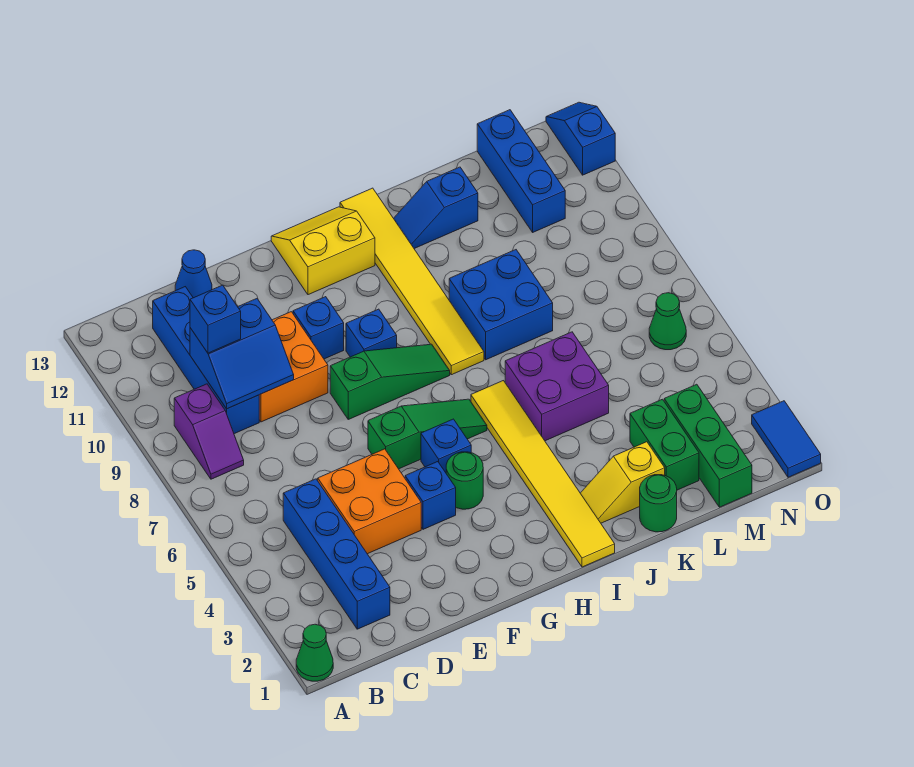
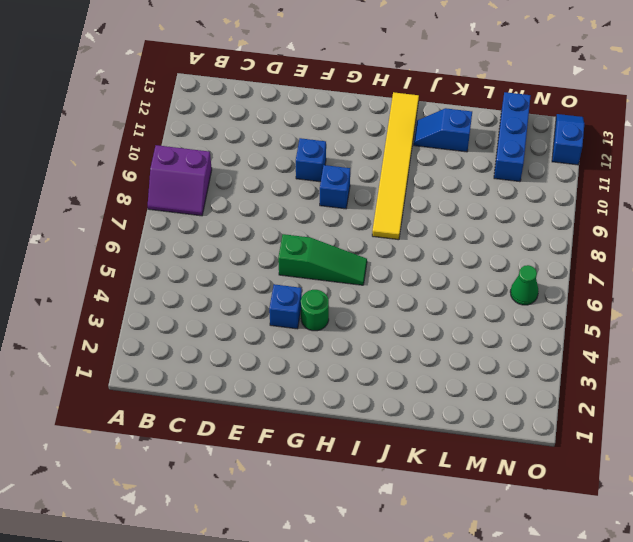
purple 2x2 slope [148,145,212,216] -> purple 1x2 slope [174,384,244,479]
none -> green 1x1 cone [296,624,333,681]
none -> blue 1x4 brick [283,479,390,629]
none -> blue 1x4 brick [153,287,259,434]
none -> orange 2x2 brick [318,449,421,554]

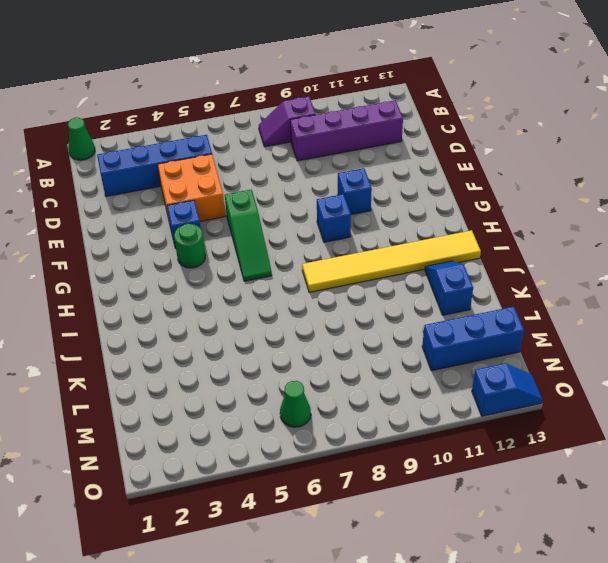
purple 1x4 brick [290,100,403,161] -> blue 1x4 brick [153,287,259,434]
none -> orange 2x2 brick [259,312,328,422]
none -> blue 1x1 cone [175,250,212,298]
none -> green 1x3 slope [330,344,450,419]
none -> blue 1x1 brick [421,419,471,473]

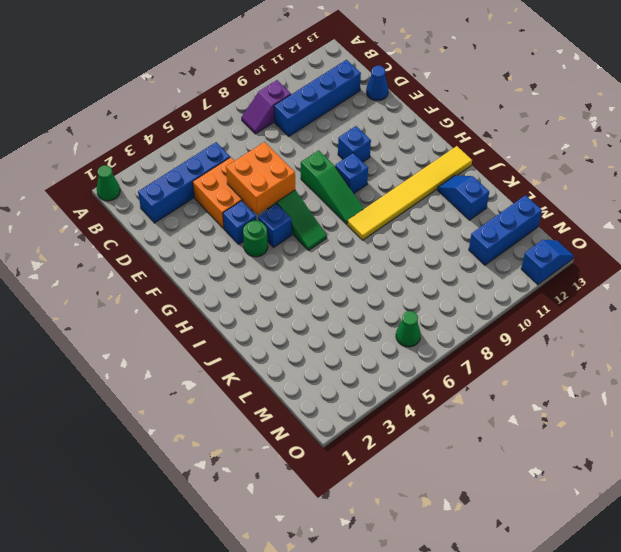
orange 2x2 brick [226,142,295,215] -> orange 2x2 brick moved to [259,312,328,422]
none -> yellow 2x2 slope [271,207,375,295]
none -> yellow 1x6 tile [471,381,615,567]
none -> yellow 1x2 slope [580,442,665,523]
none -> purple 2x2 brick [505,332,609,441]

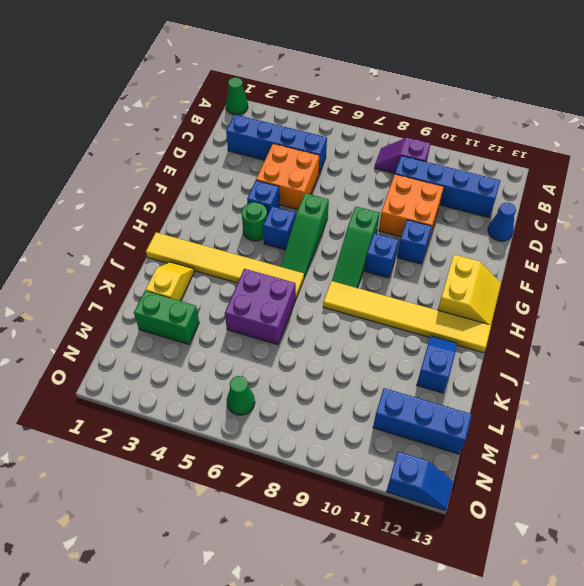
none -> blue 2x2 brick [449,250,553,360]
none -> green 1x1 round brick [640,475,677,532]
none -> green 1x3 brick [664,384,752,507]
none -> blue 1x2 tile [752,401,821,477]

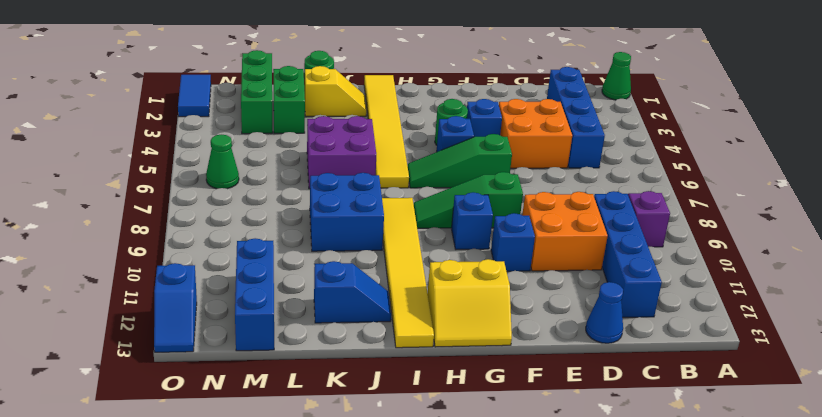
none -> blue 2x2 slope [190,299,294,409]
none -> blue 1x1 brick [190,285,241,353]

